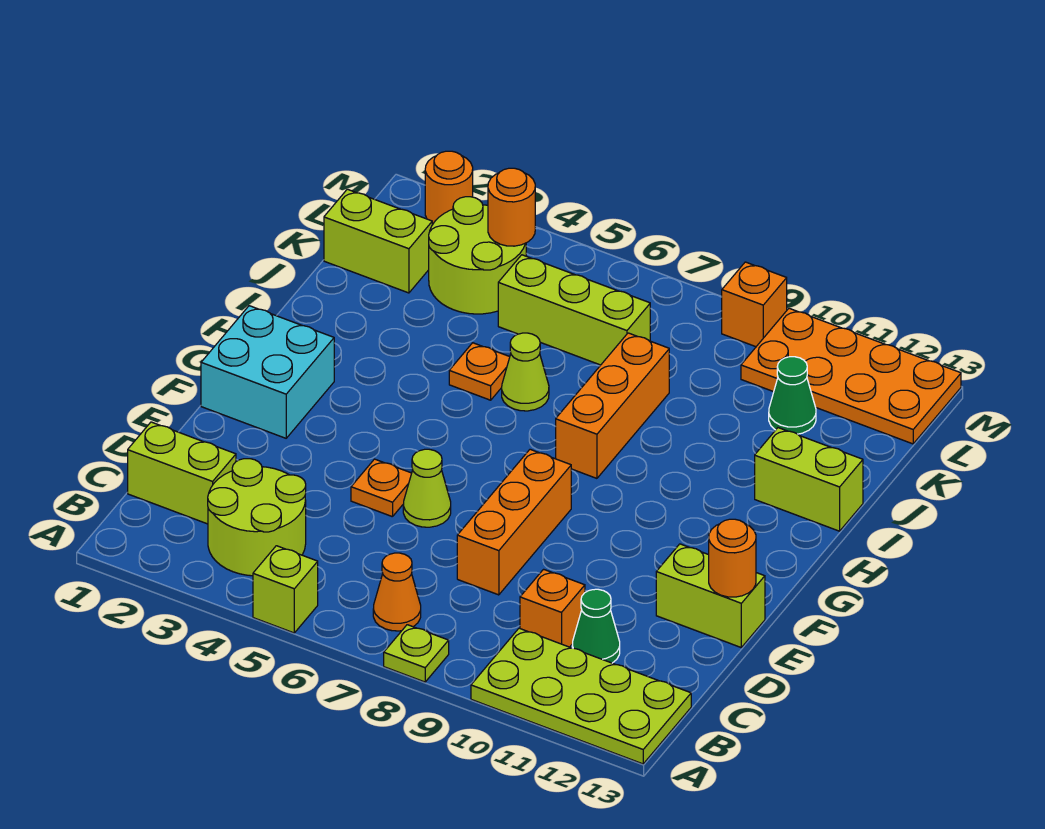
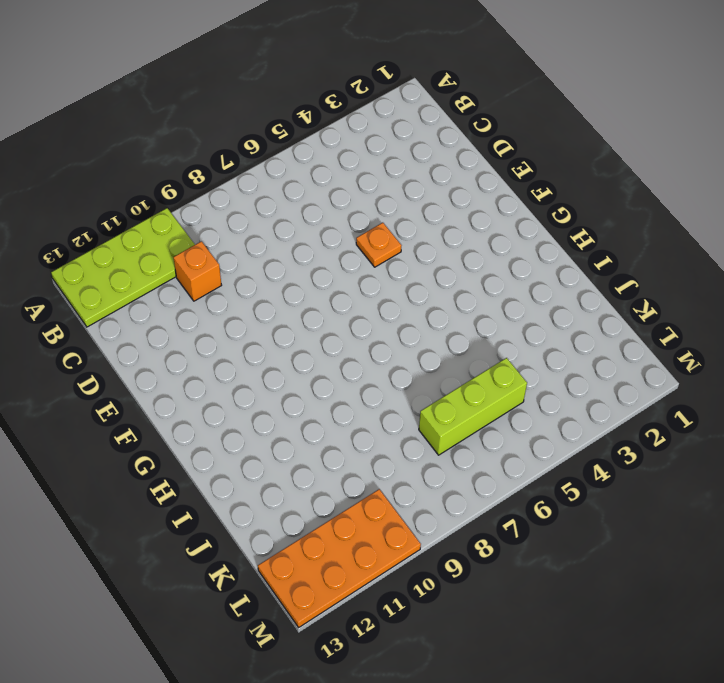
none -> lime 1x1 brick [253,546,318,633]
none -> lime 1x1 plate [384,625,449,682]
none -> lime 2x2 round brick [208,459,306,576]

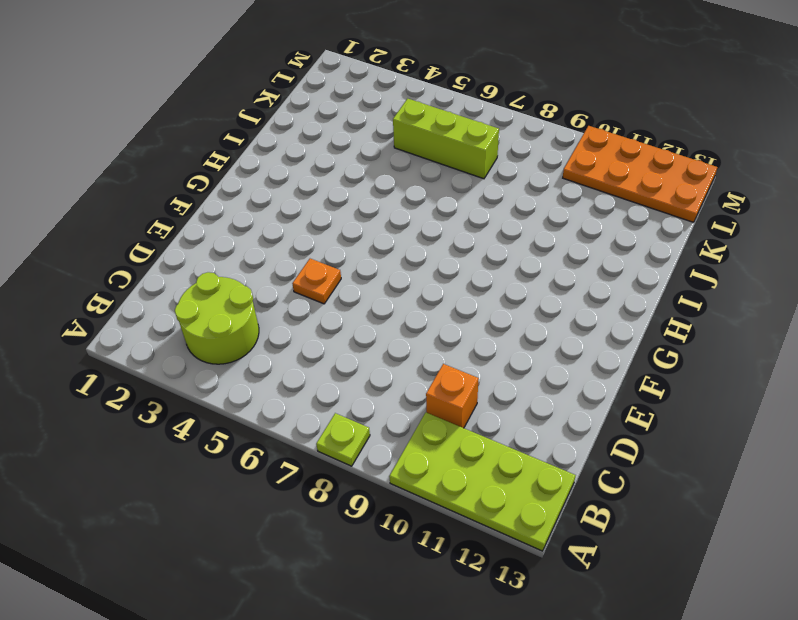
none -> lime 1x1 brick [253,546,318,633]
none -> orange 1x1 cone [373,553,421,631]
none -> lime 1x2 brick [128,422,236,524]

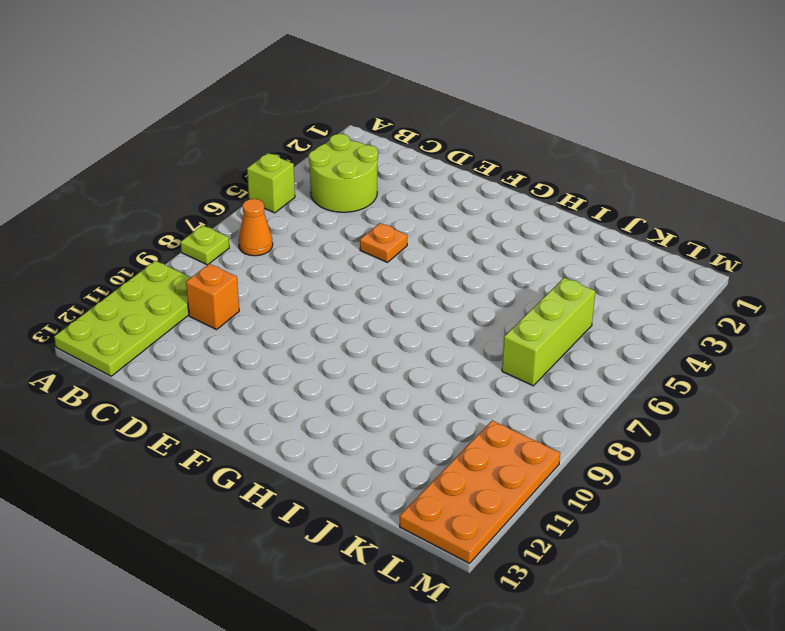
none -> lime 1x2 brick [128,422,236,524]
none -> green 1x1 cone [572,589,620,663]
none -> orange 1x3 brick [457,449,571,595]

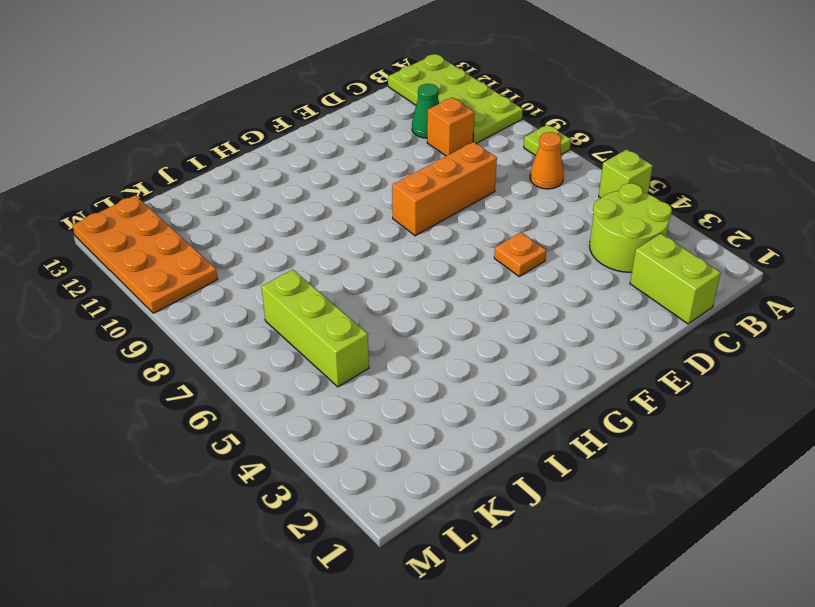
none -> lime 1x1 cone [403,449,451,527]
none -> lime 1x2 brick [656,544,765,647]
none -> cyan 2x2 brick [201,306,334,438]

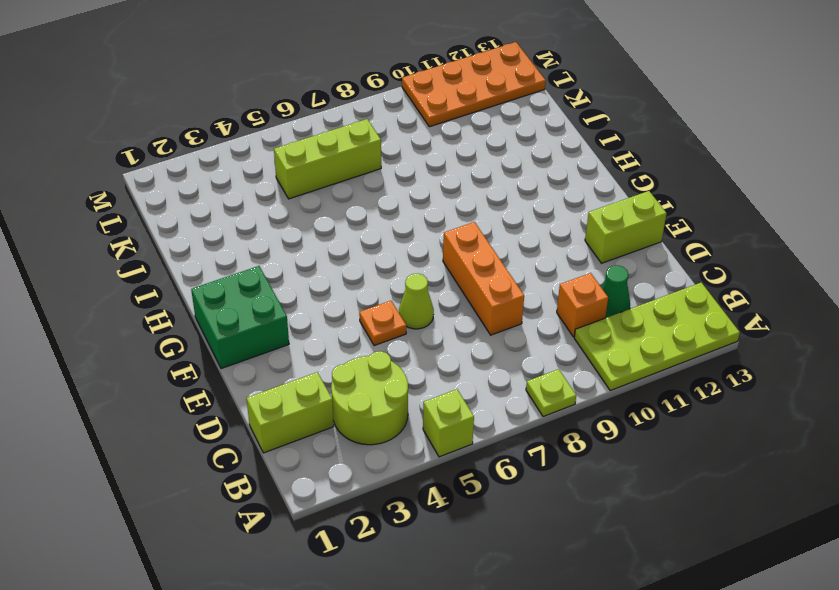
green 2x2 brick [191,266,289,369] -> cyan 2x2 brick [201,306,334,438]
none -> orange 1x1 cone [373,553,421,631]
none -> orange 1x3 brick [556,333,669,478]
none -> orange 1x1 plate [449,343,510,400]

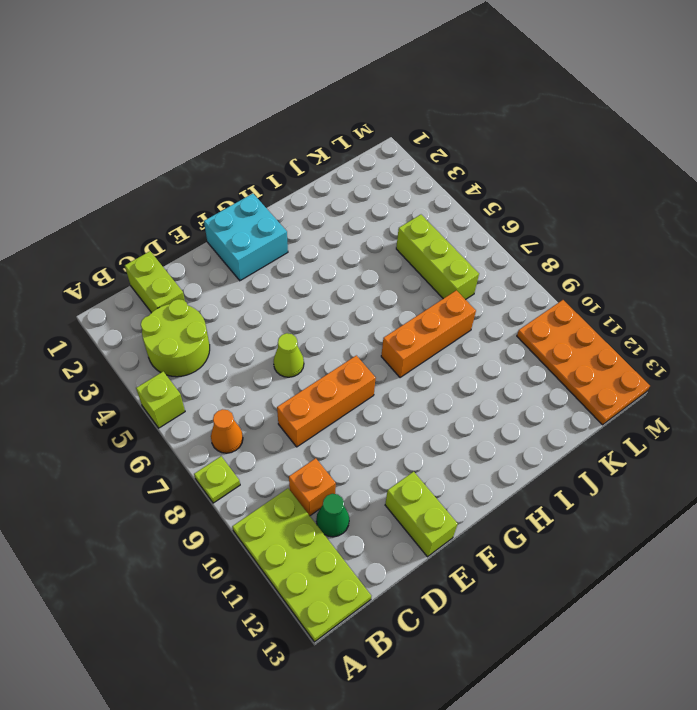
none -> orange 1x1 plate [351,459,412,517]
none -> orange 1x1 plate [449,343,510,400]
none -> lime 1x1 cone [502,333,549,411]

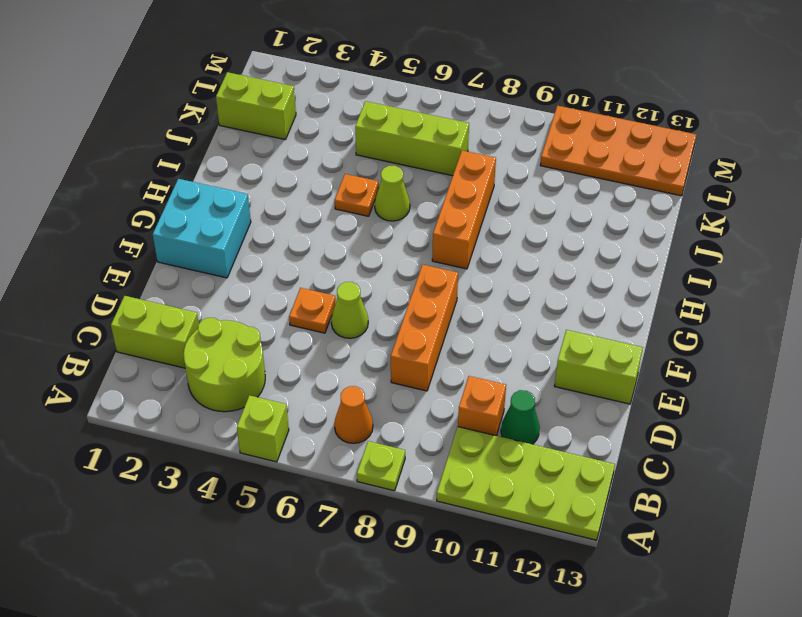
none -> lime 1x2 brick [755,428,863,531]
none -> lime 2x2 round brick [429,197,526,314]
none -> green 1x1 cone [769,357,816,434]

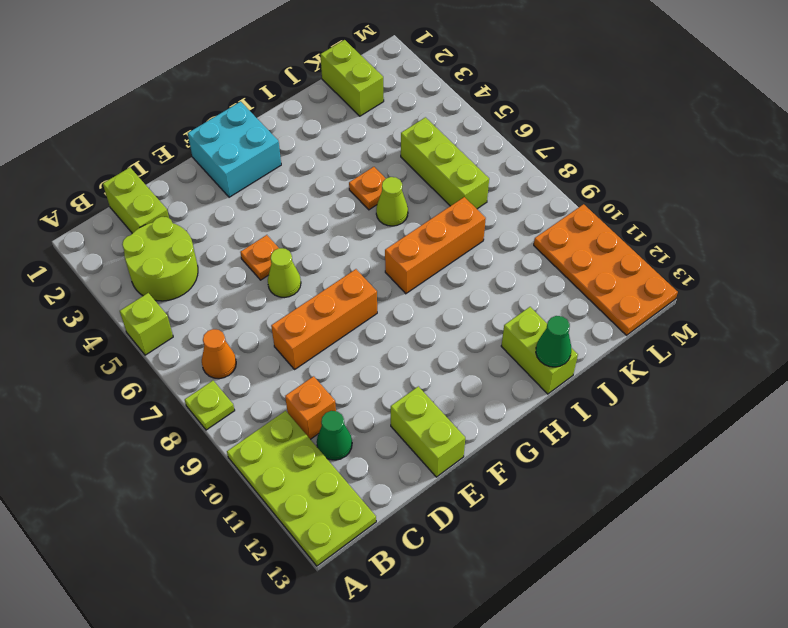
green 1x1 cone [536,316,571,367] -> green 1x1 cone moved to [769,357,816,434]
none -> lime 2x2 round brick [429,197,526,314]
none -> orange 1x1 round brick [425,151,473,225]
none -> orange 1x1 brick [722,262,787,347]

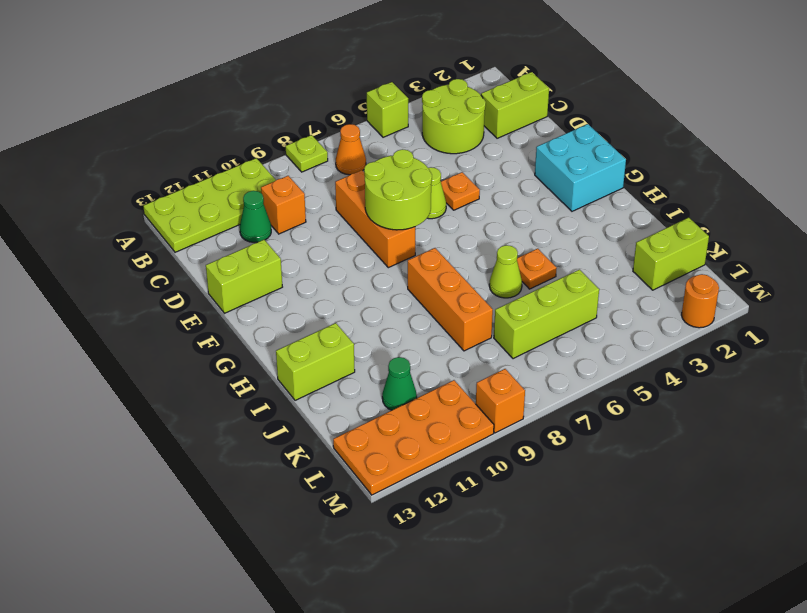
lime 2x2 round brick [364,149,432,230] -> lime 2x2 round brick moved to [429,197,526,314]
none -> orange 1x1 round brick [709,519,756,597]
none -> orange 1x1 round brick [488,168,535,246]

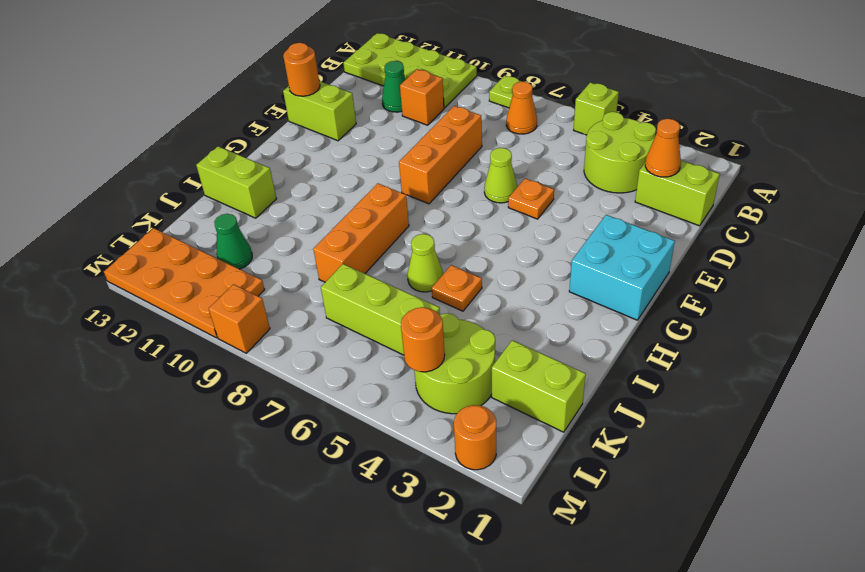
orange 1x1 cone [645,119,681,177] -> none

